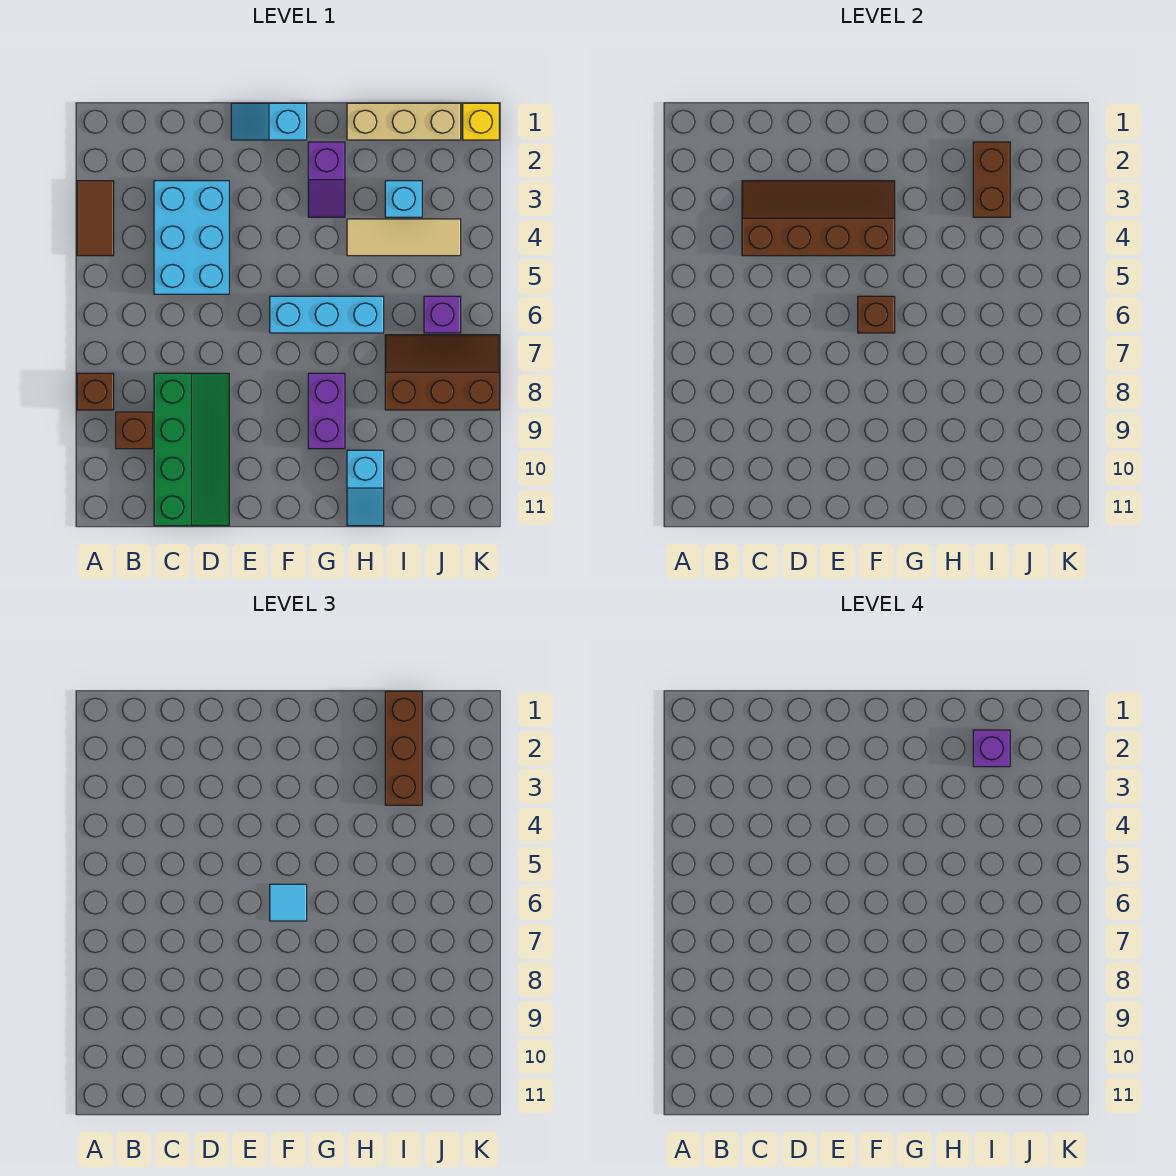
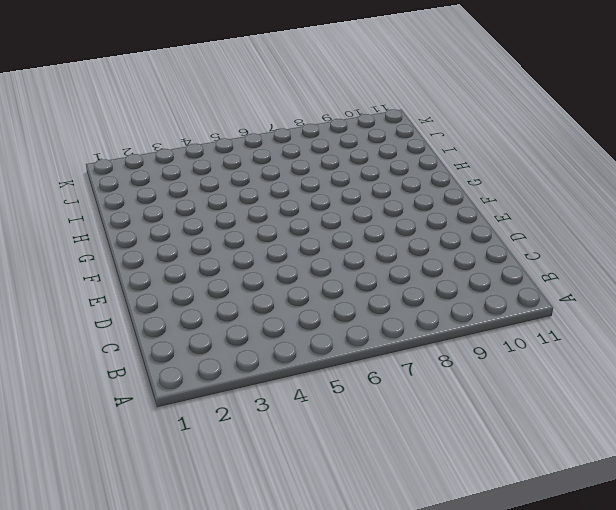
none -> brown 1x2 tile [77,181,114,256]
none -> brown 1x1 brick [77,373,114,410]
none -> brown 1x1 brick [116,412,152,449]

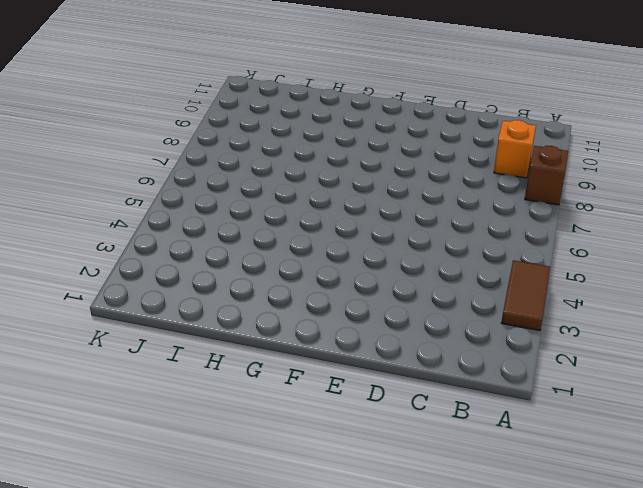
orange 1x1 brick [494,120,536,178] -> brown 1x1 brick [116,412,152,449]
none -> cyan 2x3 brick [154,181,229,294]
none -> green 2x4 slope [154,373,229,526]
none -> cyan 1x2 slope [231,103,307,140]

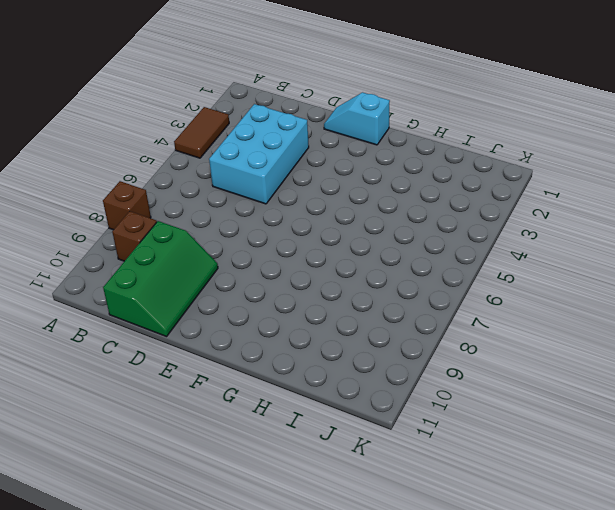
green 2x3 slope [103,221,218,337] -> green 2x4 slope [154,373,229,526]
none -> cyan 1x3 brick [270,296,384,333]
none -> purple 1x2 slope [308,142,345,217]
none -> purple 1x2 brick [308,373,345,449]

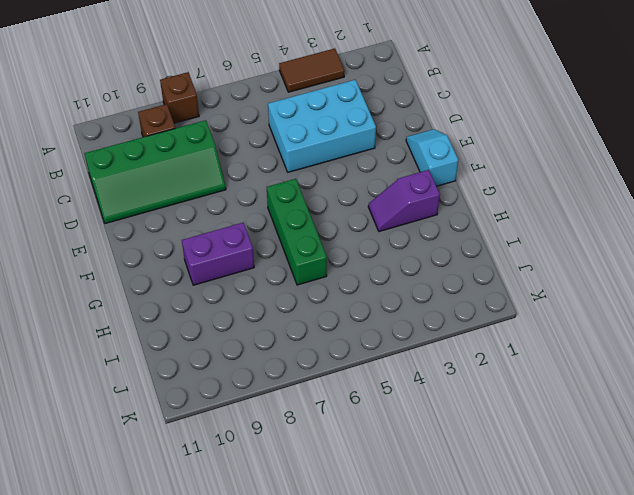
green 1x3 brick [267,179,327,285] -> cyan 1x3 brick [270,296,384,333]
none -> tan 1x3 brick [347,103,461,140]
none -> tan 1x3 tile [347,219,461,256]
none -> cyan 1x2 slope [347,450,384,526]

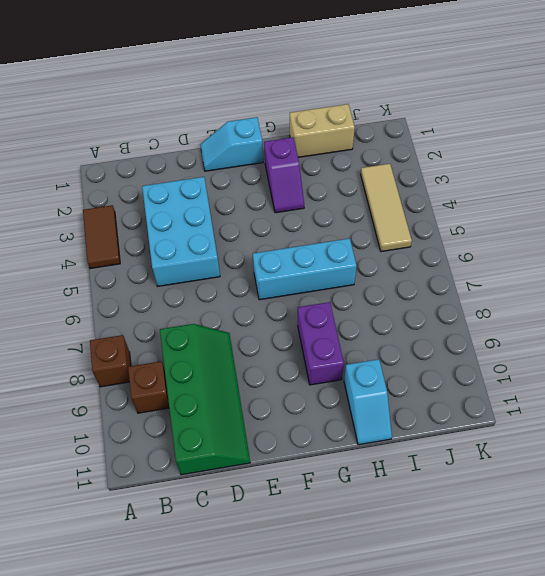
tan 1x2 brick [290,104,355,157] -> tan 1x3 brick [347,103,461,140]
tan 1x3 tile [361,164,412,252] -> tan 1x3 tile turned to [347,219,461,256]
none -> cyan 1x1 brick [385,181,422,217]
none -> brown 2x3 slope [385,335,499,410]
none -> purple 1x1 brick [424,296,461,333]

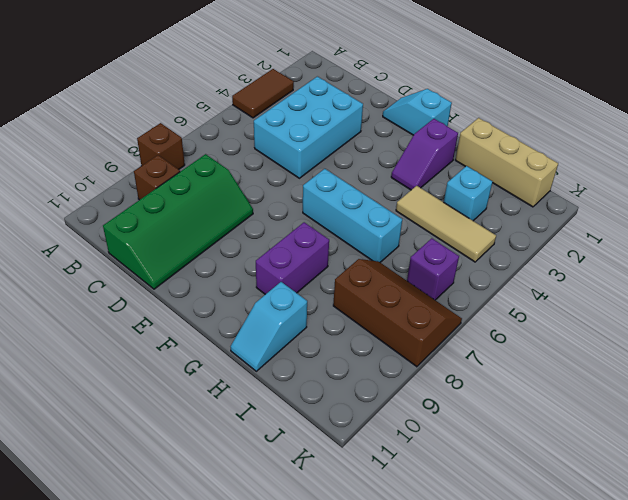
none -> yellow 1x1 brick [463,103,499,140]
none -> brown 2x4 slope [742,181,895,256]
none -> brown 1x1 brick [858,296,895,333]

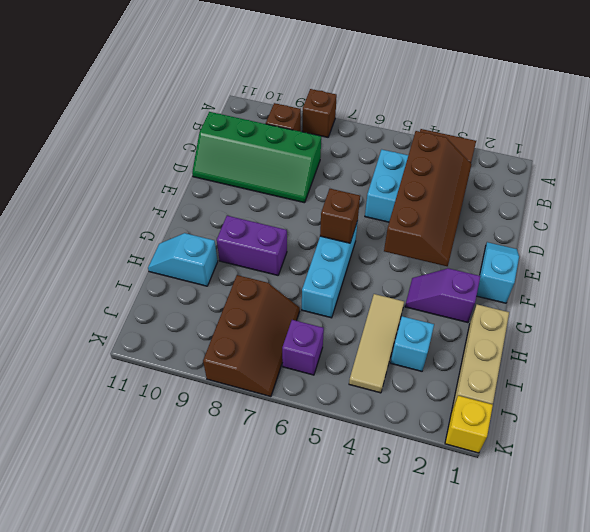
none -> brown 1x2 brick [973,142,1010,217]
none -> cyan 1x1 tile [270,884,307,921]
none -> brown 1x3 brick [385,691,422,805]

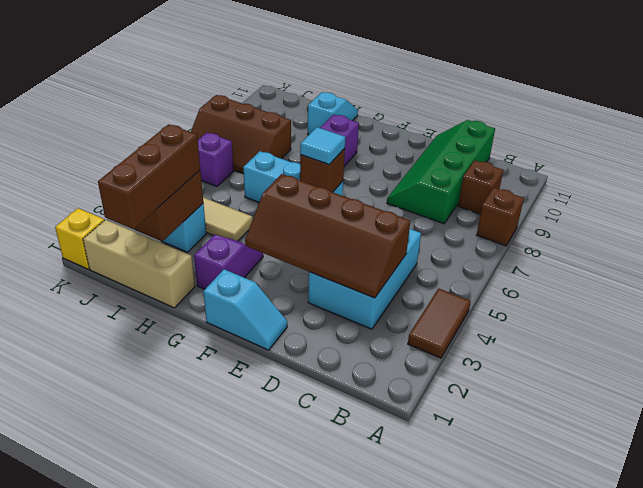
none -> purple 1x1 brick [973,730,1010,767]

